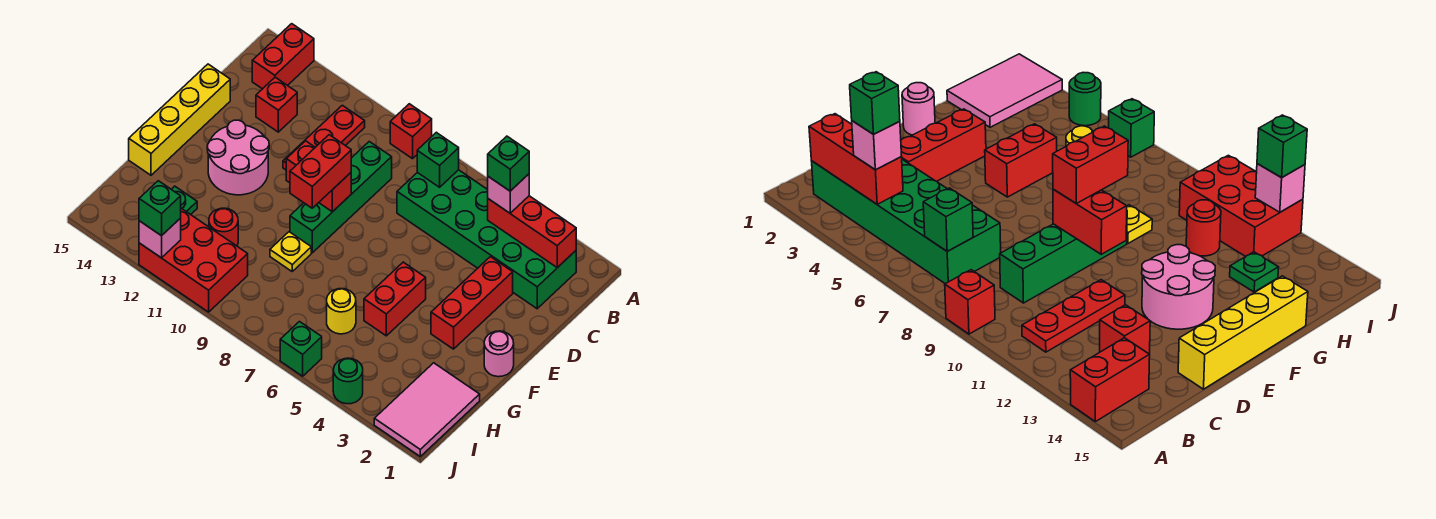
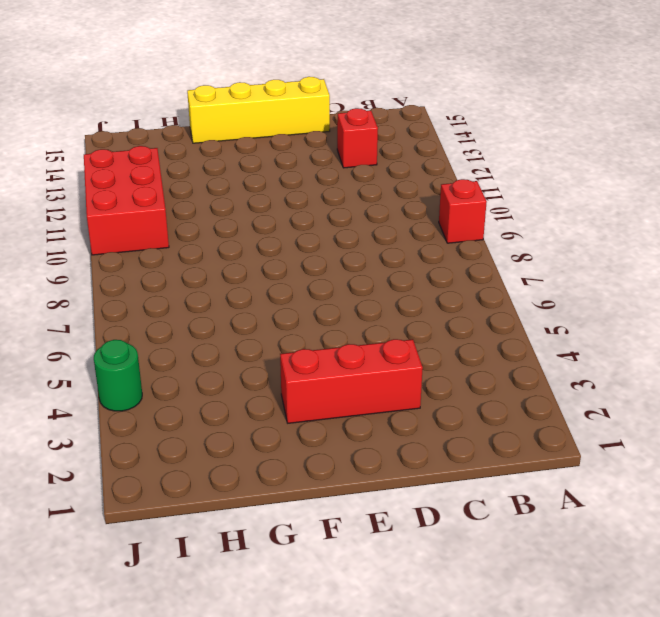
none -> red 1x2 brick [252,24,314,89]
none -> green 2x6 brick [397,170,576,309]
none -> red 1x3 plate [283,105,365,170]

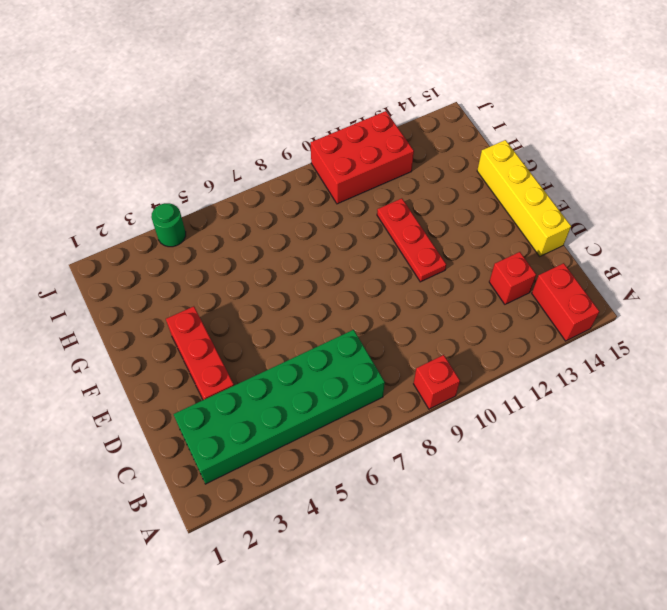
red 1x3 plate [377,198,446,282] -> red 1x3 plate moved to [283,105,365,170]
none -> green 1x4 brick [290,142,392,253]
none -> pink 2x2 round brick [207,120,269,195]
none -> pink 1x1 round brick [484,331,514,377]

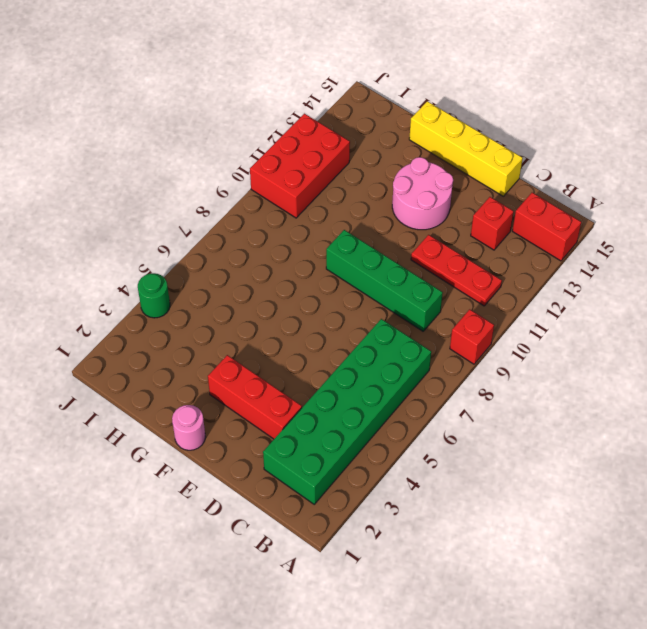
none -> red 1x2 brick [364,262,426,336]
none -> yellow 1x1 plate [270,232,311,271]
none -> pink 2x3 tile [374,363,480,456]

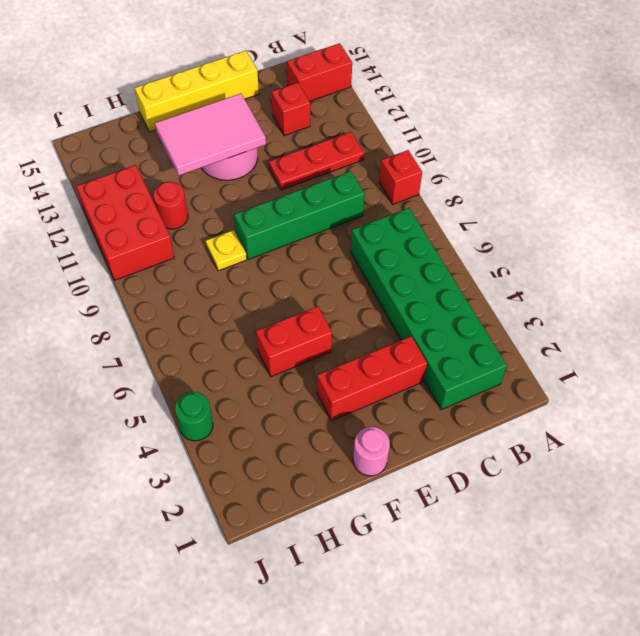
pink 2x3 tile [155,94,266,175] -> pink 2x3 tile moved to [374,363,480,456]
none -> yellow 1x1 round brick [327,289,356,334]
none -> green 1x1 plate [172,186,197,215]
none -> green 1x1 brick [280,322,322,376]

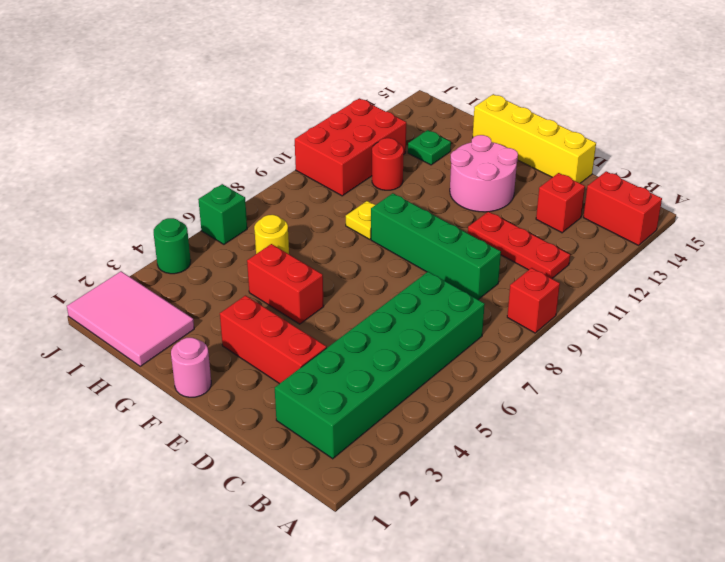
none -> red 1x3 brick [488,196,576,268]
none -> green 1x1 brick [417,132,459,187]
none -> red 1x2 brick [286,141,351,212]

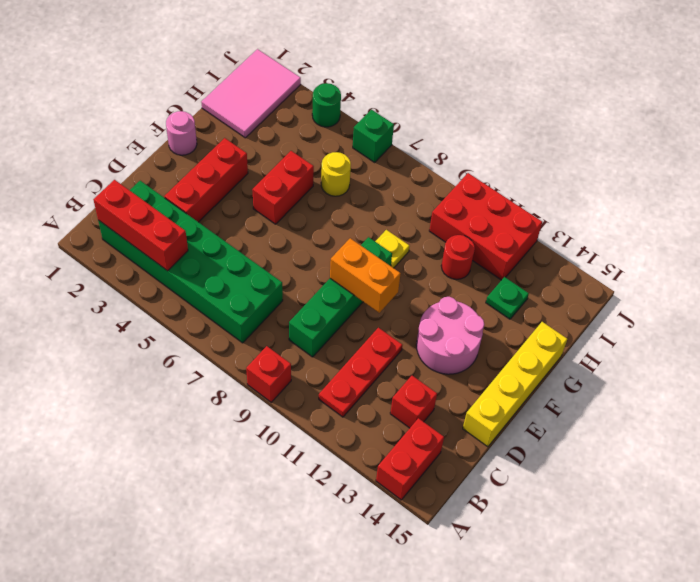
orange 1x2 brick [330,238,401,313] -> red 1x2 brick [286,141,351,212]
none -> green 1x1 brick [417,132,459,187]
none -> pink 1x1 brick [139,218,181,258]
none -> pink 1x1 brick [488,174,529,213]

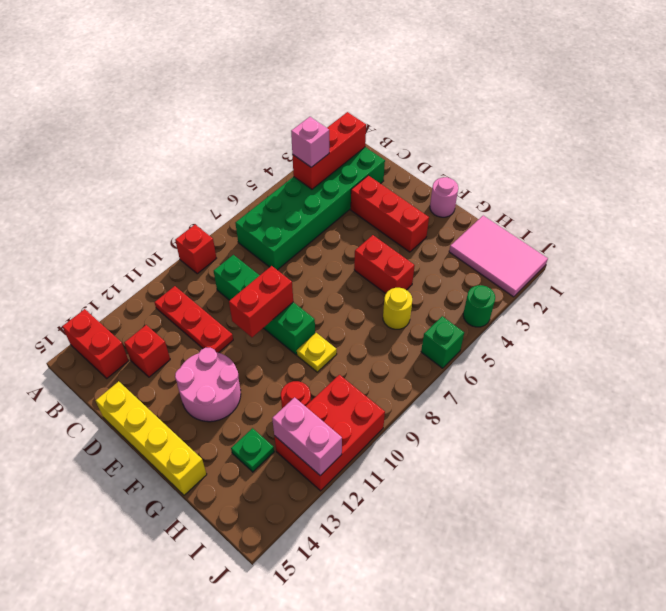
pink 1x2 brick [272,397,342,476] -> pink 1x1 brick [139,218,181,258]
none -> green 1x1 brick [417,132,459,187]
none -> red 1x2 brick [290,135,351,208]
none -> green 1x1 brick [139,181,181,236]

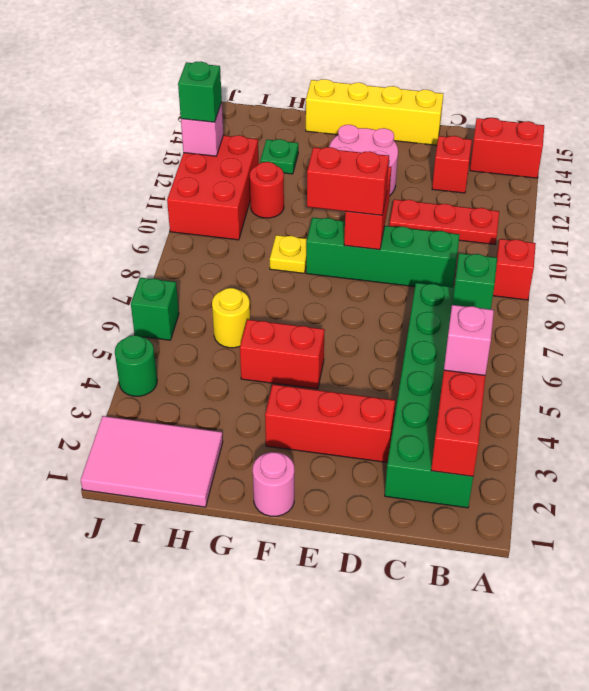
none -> green 1x1 brick [488,136,529,191]

